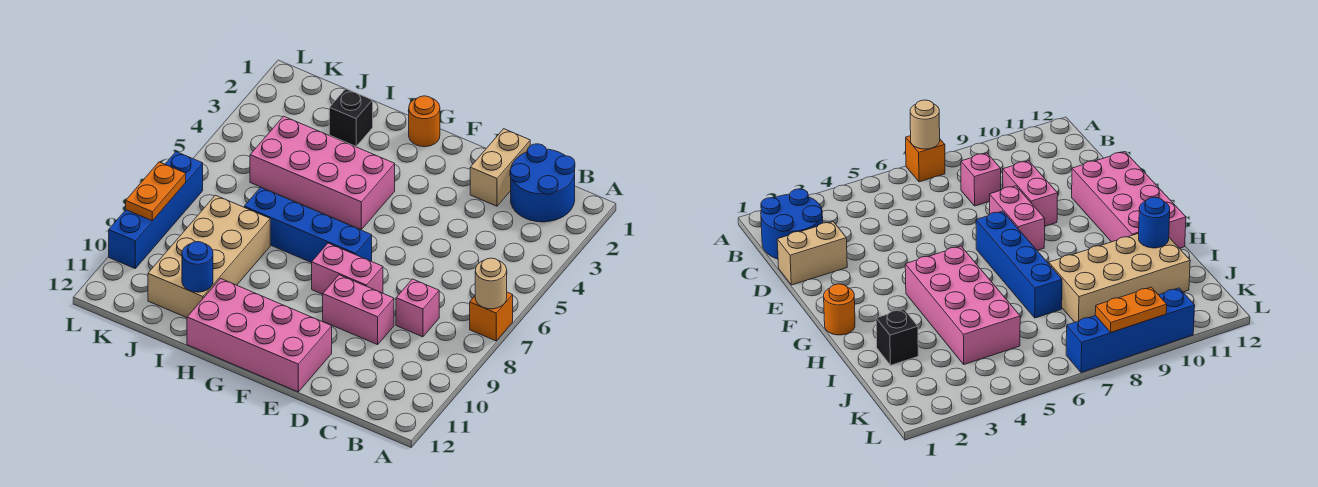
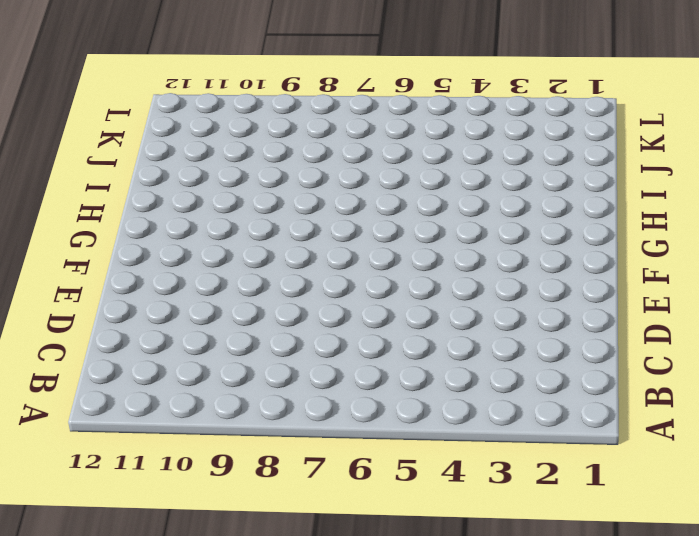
none -> orange 1x1 brick [470,292,513,341]
none -> blue 2x2 round brick [510,144,575,222]
none -> pink 1x1 brick [396,279,439,337]

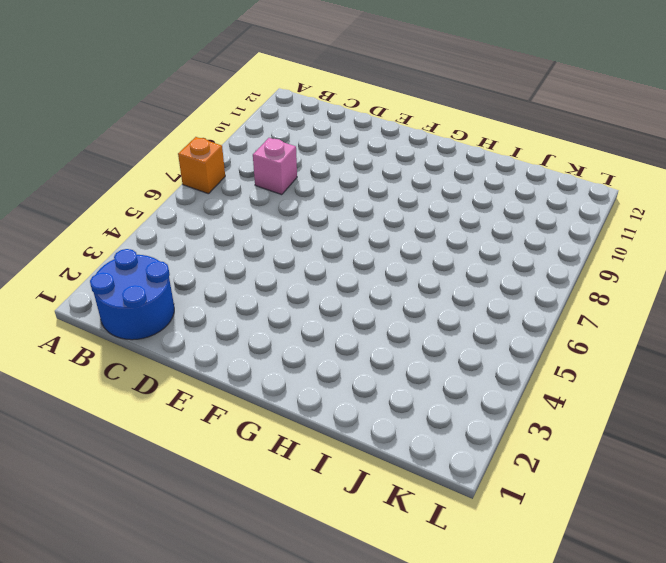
none -> tan 1x2 brick [470,129,530,206]
none -> pink 1x2 brick [323,275,394,345]
none -> pink 1x2 brick [312,243,383,294]

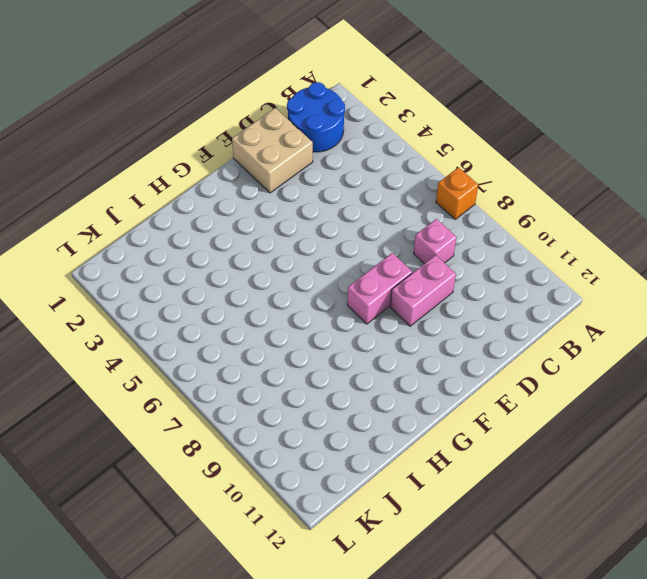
tan 2x2 brick [232,108,313,193] -> tan 1x2 brick [470,129,530,206]
none -> pink 2x4 brick [187,279,332,392]
none -> blue 1x4 brick [244,188,372,263]
none -> orange 1x1 round brick [409,96,440,147]

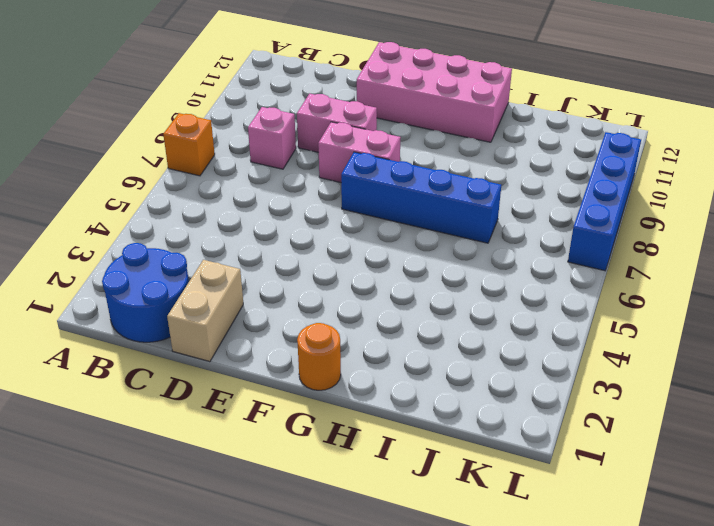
none -> pink 2x4 brick [250,116,395,229]
none -> black 1x1 brick [329,89,373,146]
none -> tan 2x4 brick [148,195,270,318]

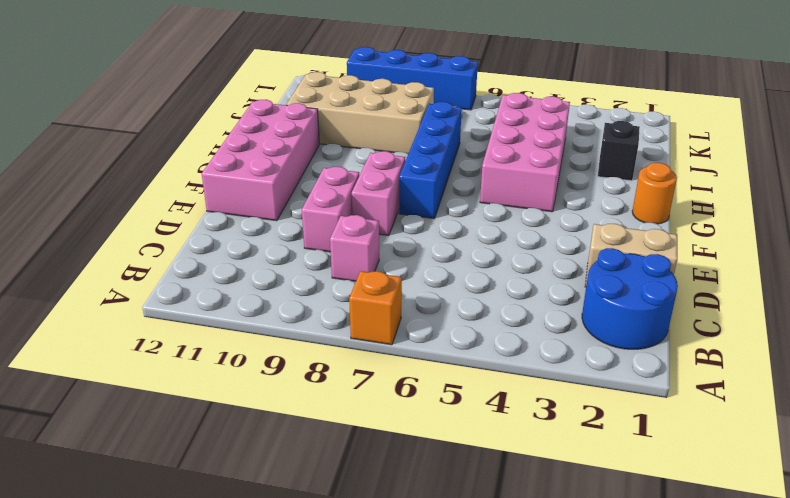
none -> tan 1x1 round brick [475,258,507,309]
none -> blue 1x1 round brick [182,242,213,292]
none -> orange 1x2 plate [126,162,186,221]

